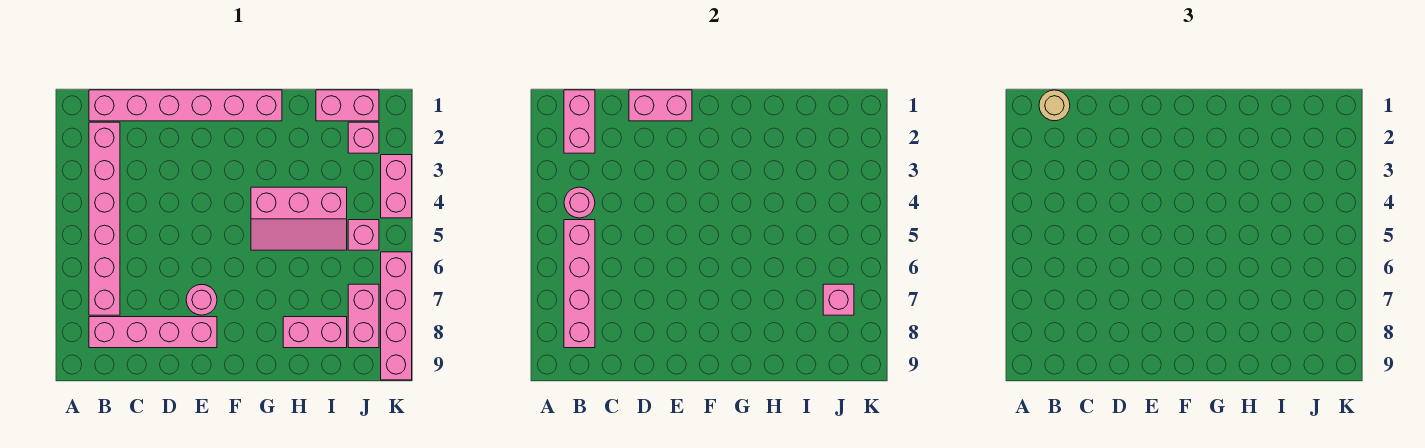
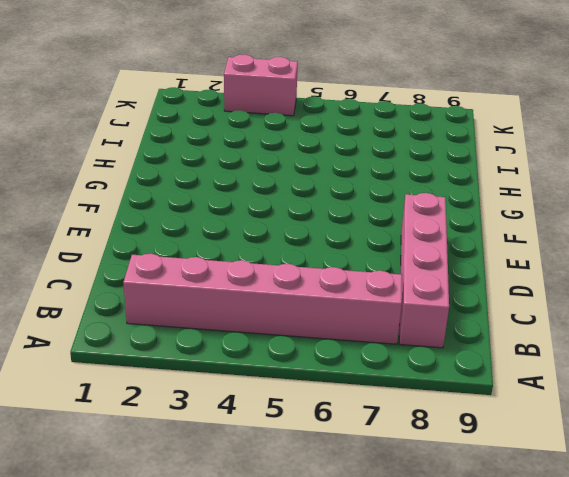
none -> pink 1x6 brick [89,90,282,121]
none -> pink 1x1 round brick [186,284,217,315]
none -> pink 2x3 slope [251,187,347,250]

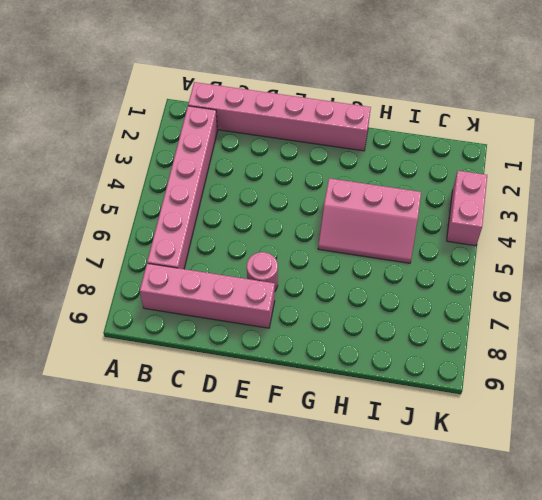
none -> pink 1x2 brick [283,317,347,348]
none -> pink 1x2 brick [316,90,379,121]
none -> pink 1x1 brick [348,122,379,153]

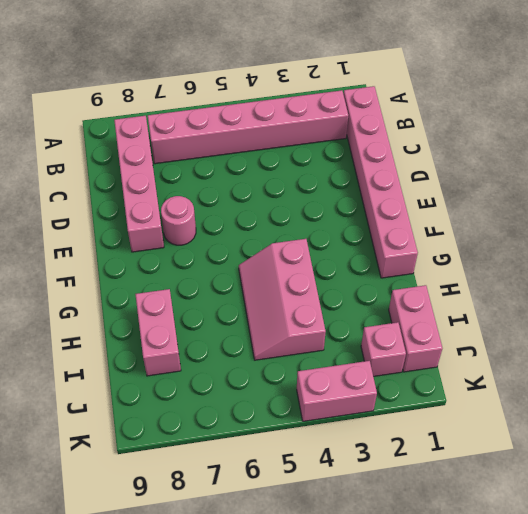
none -> pink 1x1 brick [348,220,379,250]
none -> pink 1x2 brick [348,284,379,348]
none -> pink 1x4 brick [381,252,412,380]

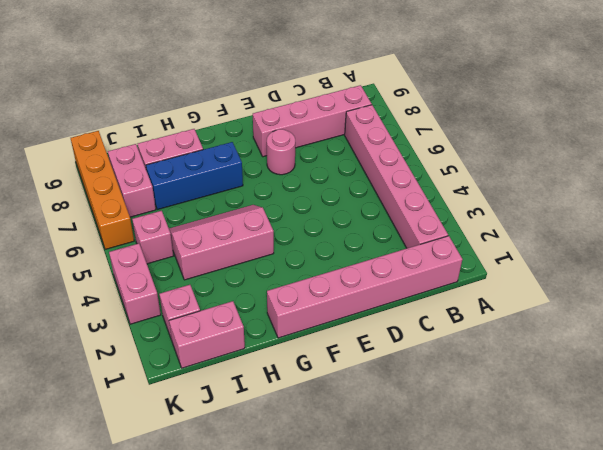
blue 1x3 brick [146,142,243,210] -> none
orange 1x4 brick [71,131,134,249] -> pink 1x4 brick [381,252,412,380]
none -> pink 1x2 brick [564,90,595,153]
none -> pink 1x1 round brick [564,187,595,218]
none -> pink 1x4 brick [564,220,595,348]

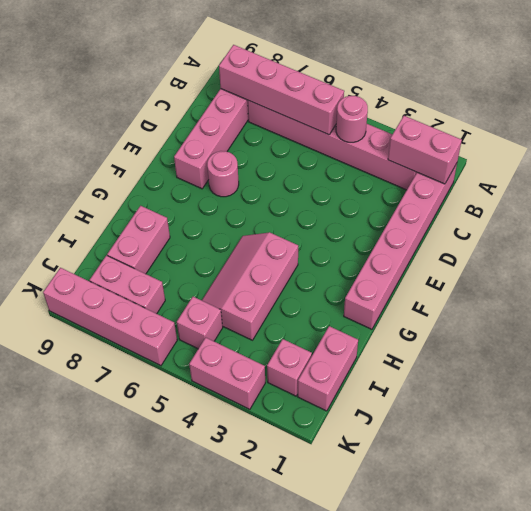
none -> pink 1x2 brick [629,90,692,121]
none -> pink 1x1 brick [823,284,854,315]
none -> tan 1x1 round brick [1039,90,1070,121]

